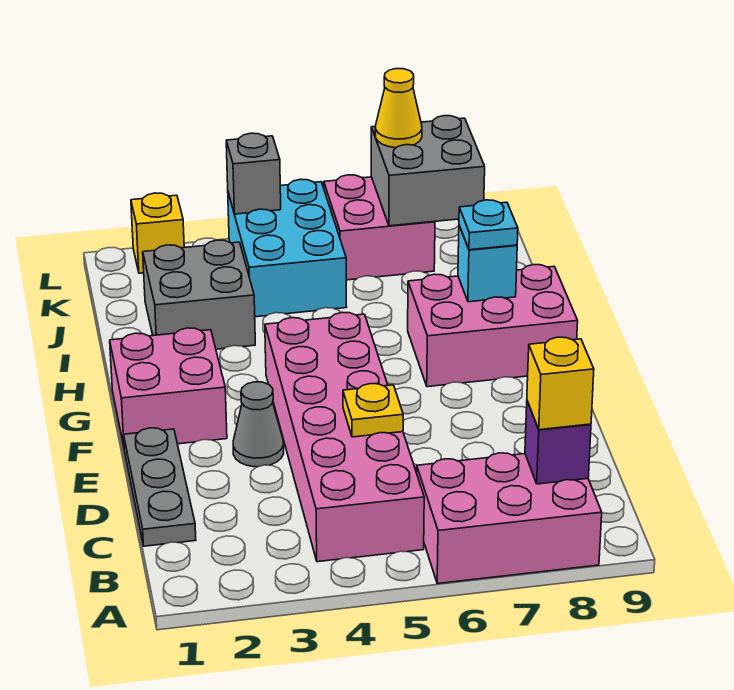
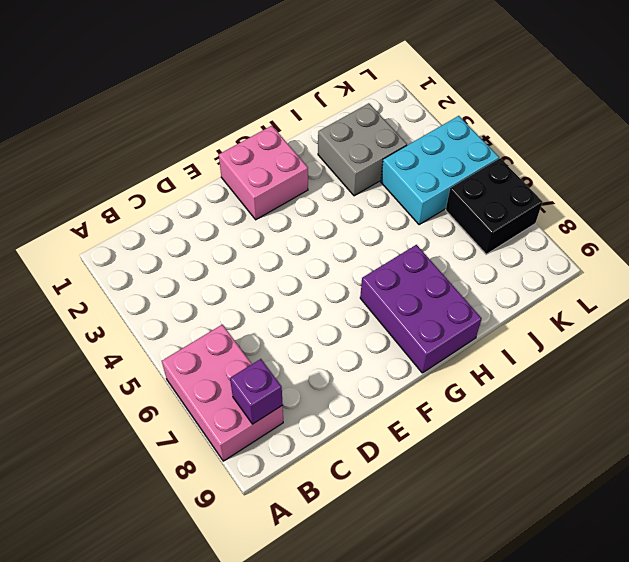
purple 2x3 brick [360,245,482,373] -> pink 2x3 brick [408,265,578,387]
black 2x2 brick [446,158,543,254] -> pink 2x2 brick [324,175,435,280]
none -> pink 2x6 brick [265,312,424,562]
none -> grey 1x3 plate [124,428,196,546]
none -> grey 1x1 cone [233,382,284,467]

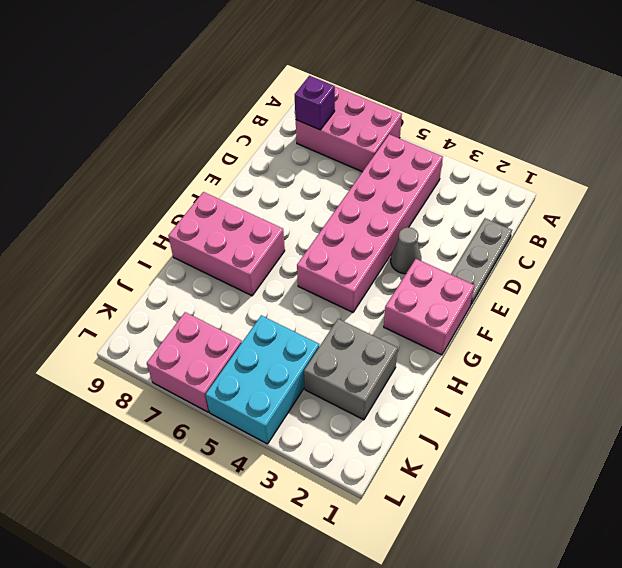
none -> yellow 1x1 brick [131,193,184,273]
none -> yellow 1x1 plate [343,384,403,437]
none -> cyan 1x1 brick [458,226,517,302]

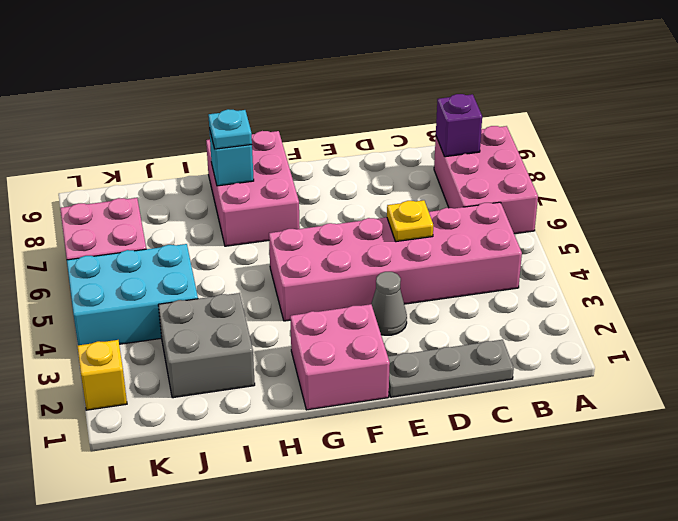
none -> grey 2x2 brick [371,116,485,226]
none -> grey 1x1 brick [226,133,281,214]
none -> yellow 1x1 brick [527,337,594,430]

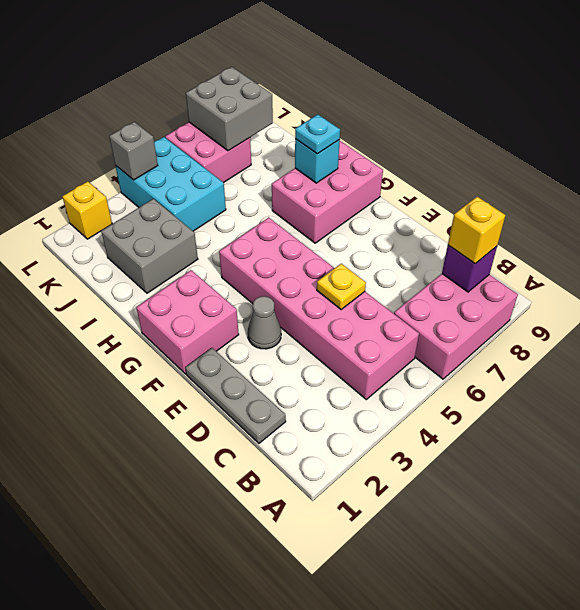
none -> yellow 1x1 cone [375,69,422,148]

